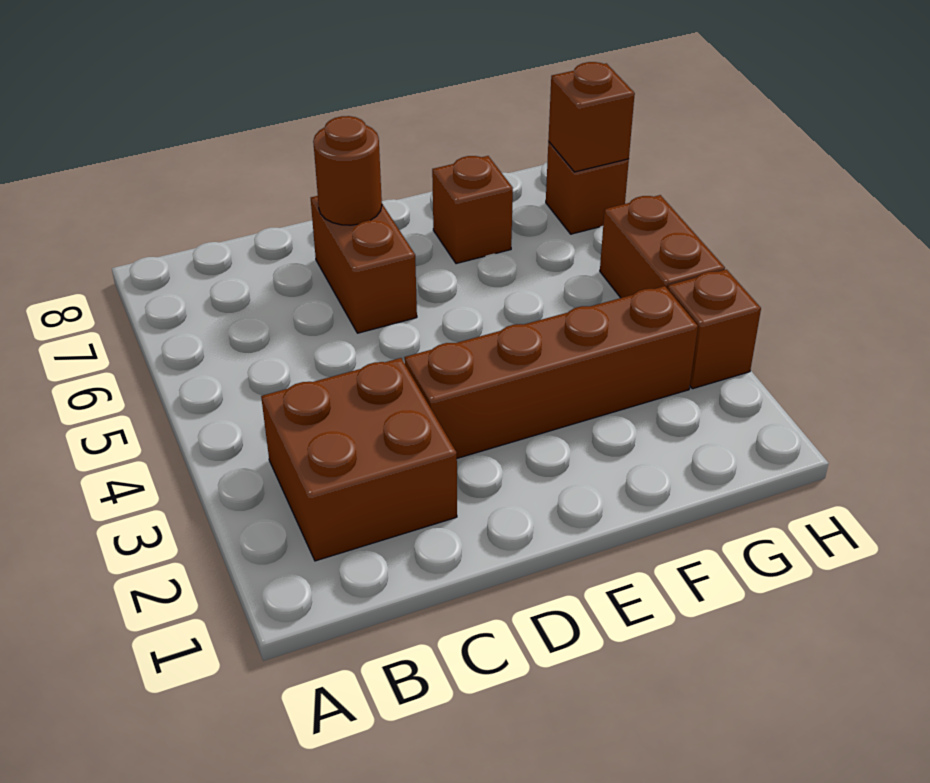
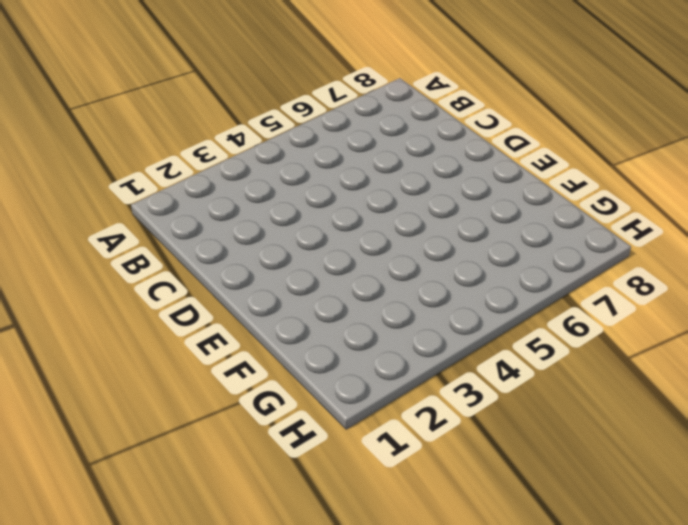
none -> brown 2x2 brick [261,358,457,561]
none -> brown 1x4 brick [405,286,698,458]

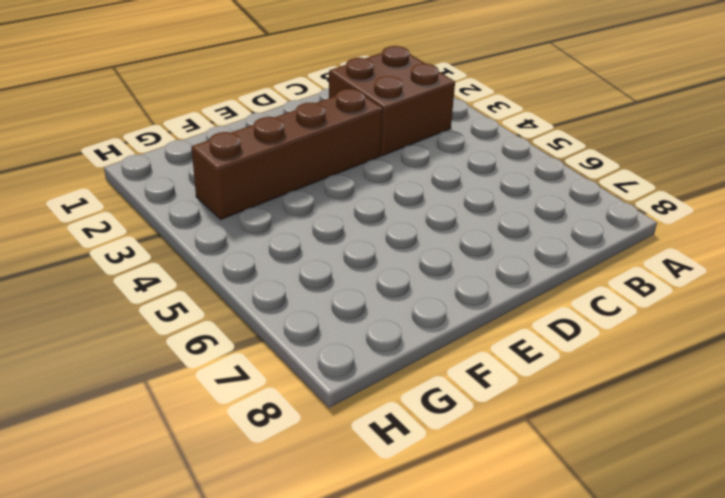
none -> brown 1x2 brick [311,196,417,333]
none -> brown 1x1 brick [432,156,513,264]

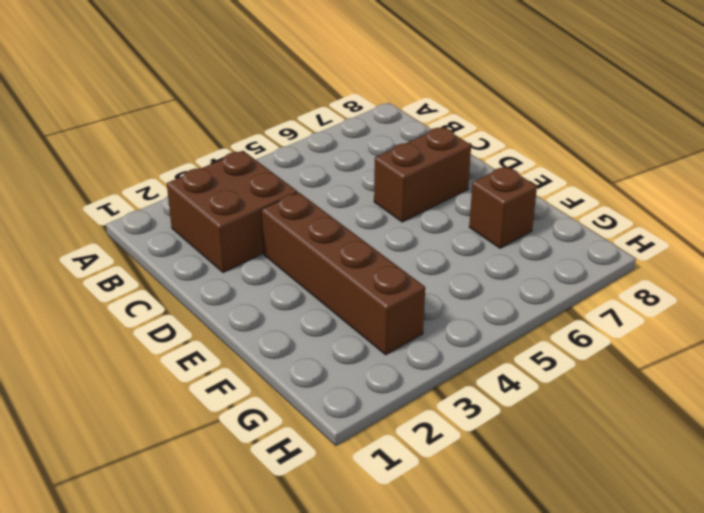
none -> brown 1x1 brick [668,269,761,389]
none -> brown 1x2 brick [600,195,725,298]

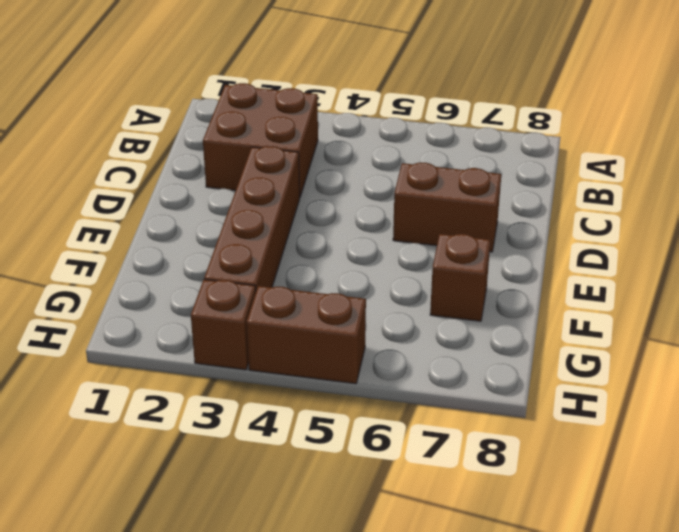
none -> brown 1x1 brick [546,142,629,234]
none -> brown 1x1 round brick [313,116,382,225]

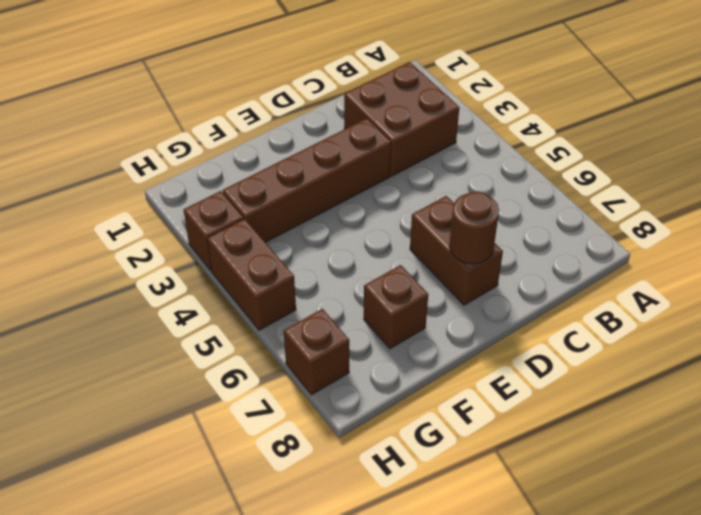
none -> brown 1x1 brick [548,62,635,172]

